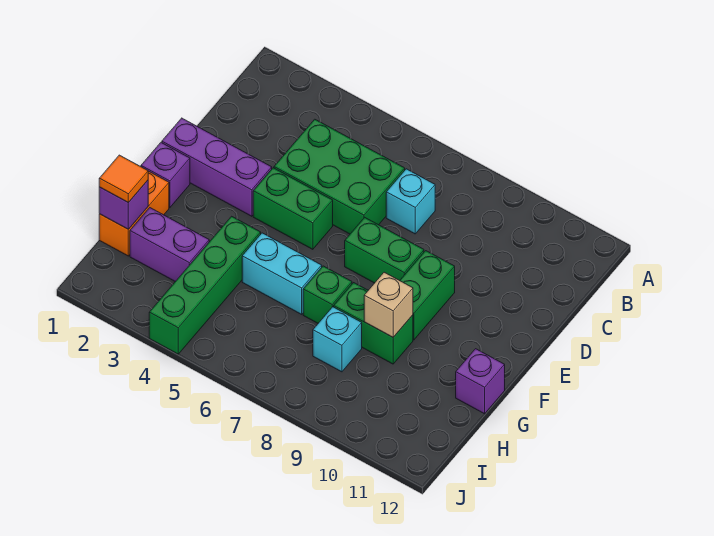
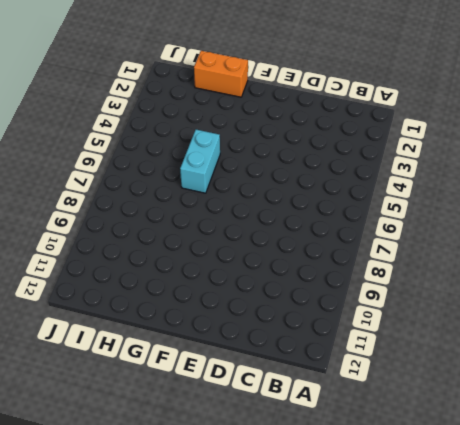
none -> green 2x3 brick [274,119,405,234]
none -> cyan 1x1 brick [386,169,435,234]
none -> purple 1x3 brick [162,118,272,216]

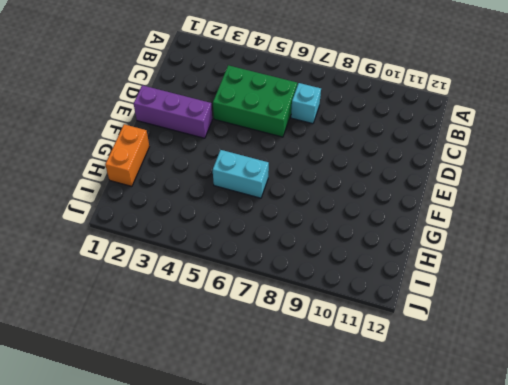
none -> green 1x2 brick [253,168,333,249]
none -> green 1x2 brick [345,217,424,283]
none -> green 1x2 brick [400,251,455,340]

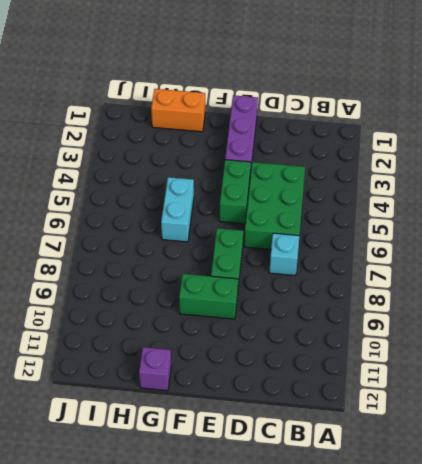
none -> purple 1x1 brick [141,143,190,207]
none -> green 1x4 brick [149,216,261,354]
none -> green 1x1 brick [303,266,352,323]

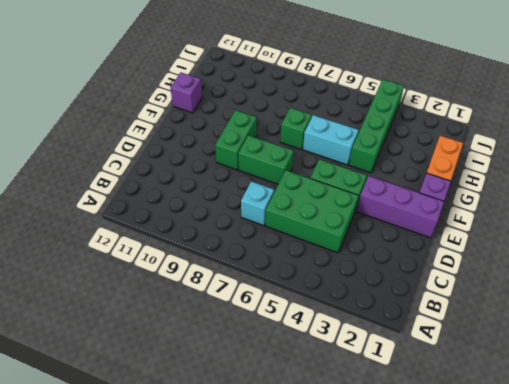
none -> green 1x2 brick [334,283,413,364]
none -> purple 1x2 brick [130,208,209,282]
none -> cyan 1x1 brick [313,307,362,372]

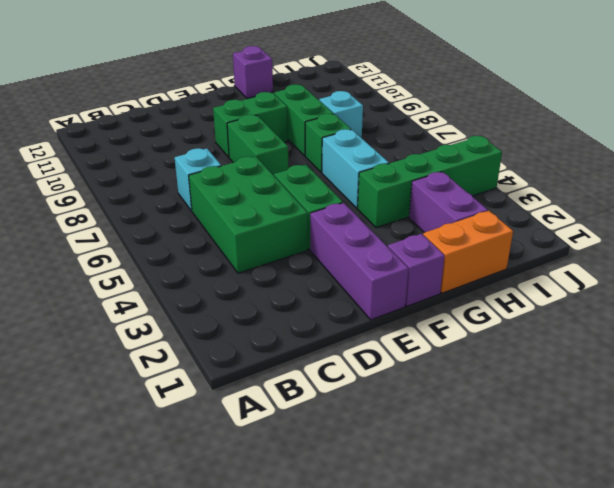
none -> tan 1x1 brick [364,272,413,337]
none -> purple 1x1 brick [99,180,148,229]
none -> orange 1x1 tile [99,155,148,203]

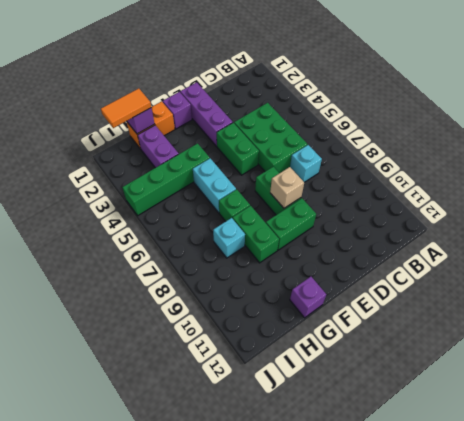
tan 1x1 brick [270,167,304,208] -> tan 1x1 brick moved to [364,272,413,337]
orange 1x2 tile [101,88,151,128] -> orange 1x1 tile [99,155,148,203]

